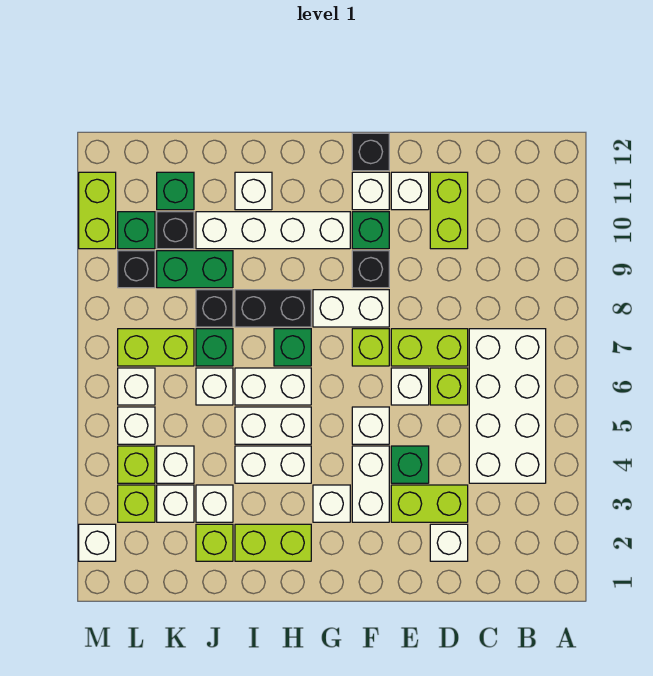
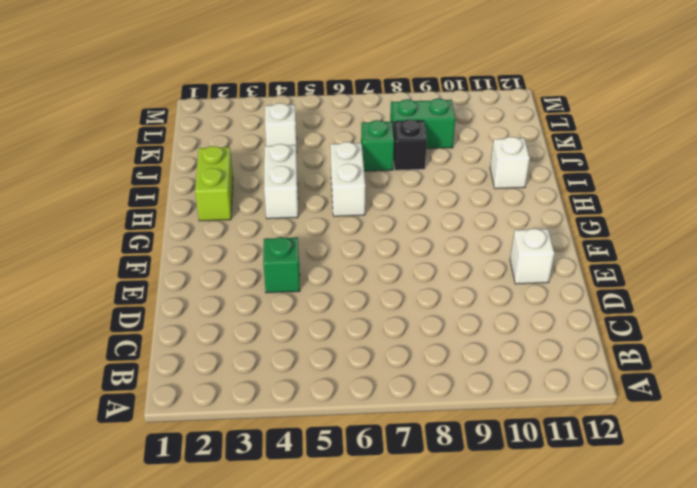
green 1x2 brick [390,98,455,149] -> green 1x2 brick turned to [157,251,233,288]
none -> white 2x4 brick [469,329,546,483]
none -> white 1x1 brick [430,524,468,561]
none -> lime 1x2 brick [391,485,468,522]
none -> lime 1x1 brick [430,368,468,405]

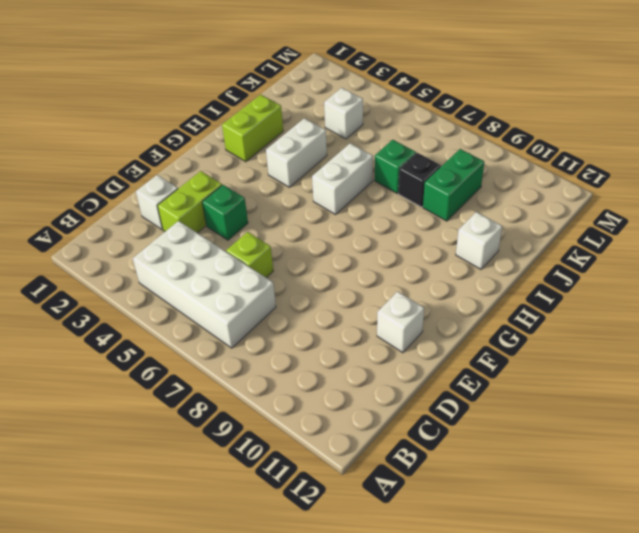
none -> lime 1x2 brick [391,329,468,366]
none -> lime 1x2 brick [430,172,468,249]
none -> white 1x1 brick [391,368,429,405]
none -> white 1x2 brick [352,446,389,522]

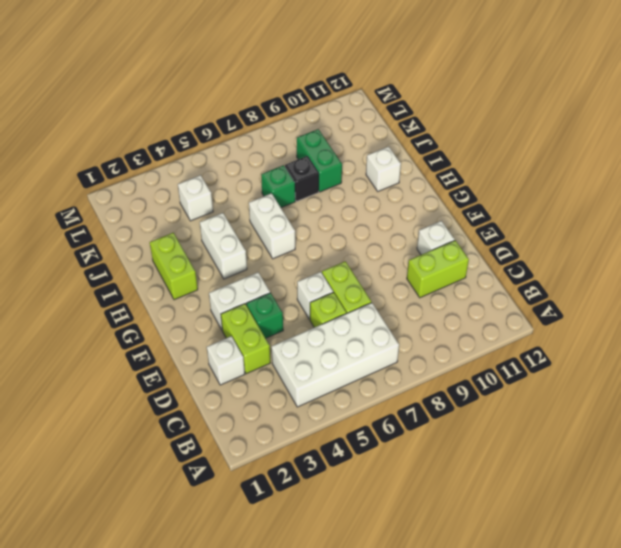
none -> white 1x1 brick [352,407,389,444]
none -> lime 1x1 brick [352,329,389,366]
none -> white 1x2 brick [313,290,389,327]
none -> black 1x1 brick [352,251,389,288]

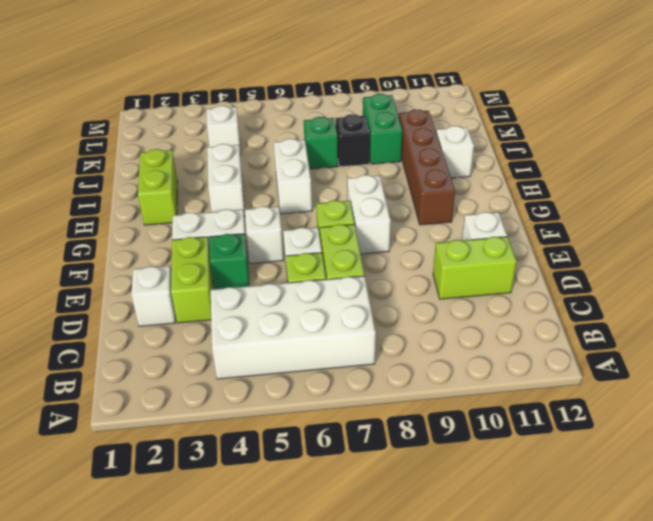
brown 1x4 brick [399,109,455,225] -> white 1x4 brick [196,212,350,249]
none -> black 1x1 brick [352,251,389,288]
none -> green 1x1 brick [352,212,389,249]
none -> white 1x1 brick [352,172,389,210]
none -> black 1x1 brick [352,133,389,171]

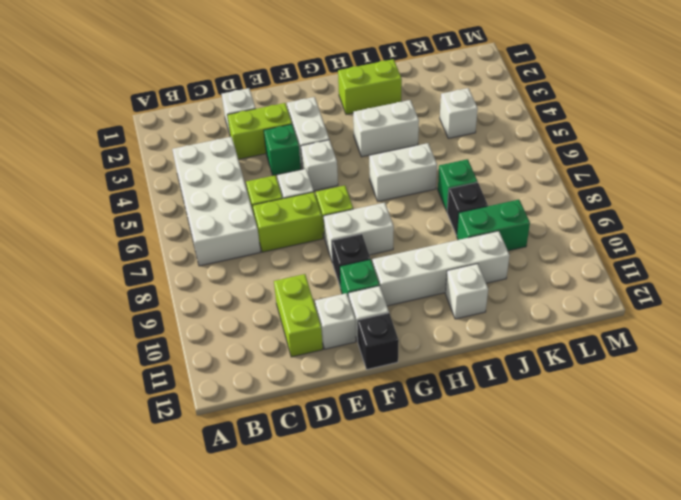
none -> white 1x1 brick [313,485,350,522]
none -> white 1x2 brick [235,407,311,444]
none -> green 1x1 brick [274,329,311,366]
none -> black 1x2 brick [235,290,311,327]

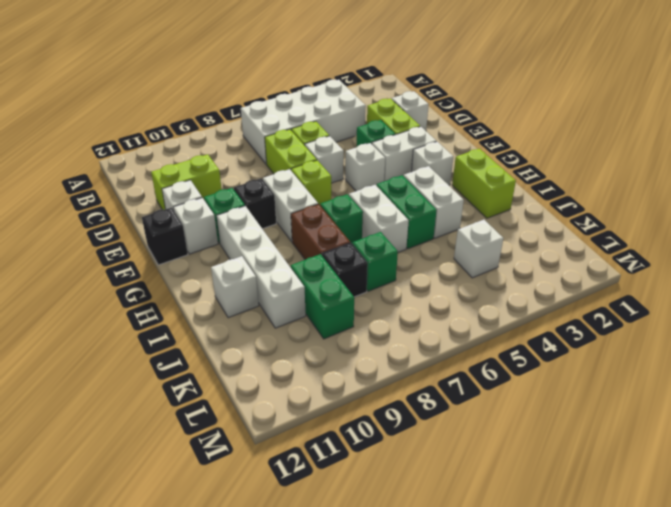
green 1x2 brick [377,175,437,249] -> white 1x2 brick [235,407,311,444]
brown 1x2 brick [291,204,350,260] -> black 1x2 brick [235,290,311,327]
none -> lime 1x1 brick [196,524,233,561]
none -> white 1x1 brick [196,485,233,522]
none -> white 1x1 brick [196,368,233,405]
none -> white 1x1 brick [157,485,194,522]

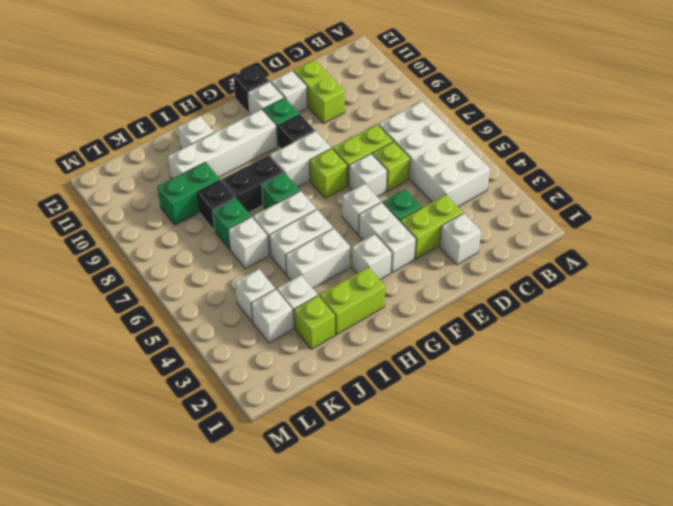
none -> lime 1x2 brick [118,329,194,366]
none -> black 1x1 brick [157,212,194,249]
none -> green 1x1 brick [157,172,194,210]
none -> lime 1x1 brick [118,485,155,522]

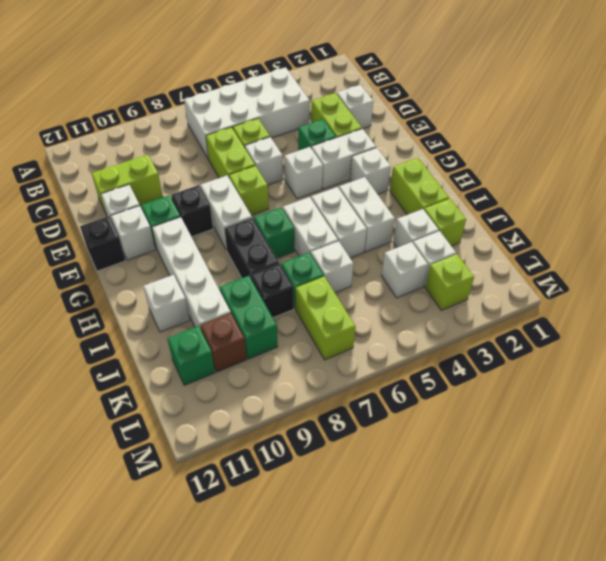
brown 1x1 brick [201,313,247,372] -> black 1x1 brick [157,212,194,249]
none -> lime 1x1 brick [118,446,155,483]
none -> white 1x1 brick [118,407,155,444]
none -> white 1x1 brick [118,368,155,405]
none -> black 1x1 brick [118,251,155,288]

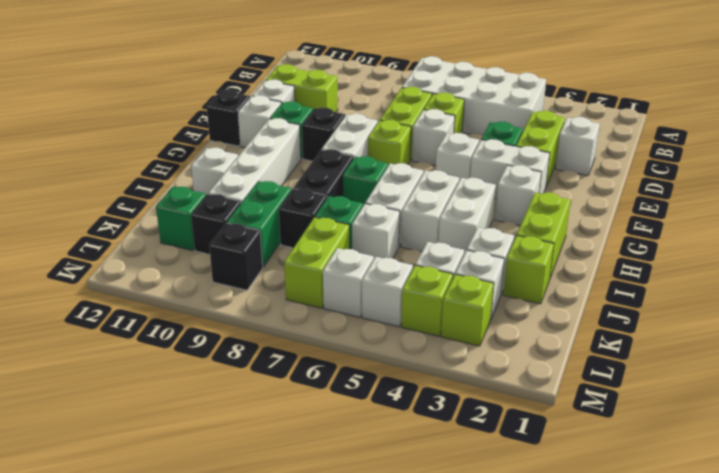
none -> green 1x1 brick [118,212,155,249]
none -> white 1x1 brick [79,524,116,561]
none -> lime 1x2 brick [79,172,116,249]

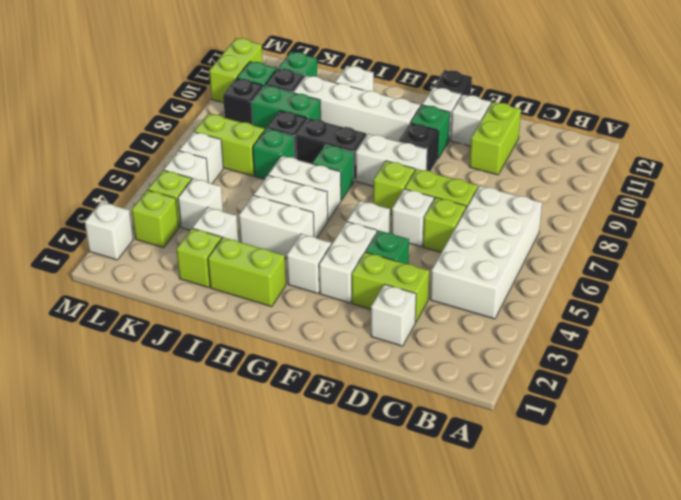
none -> white 1x1 brick [196,368,233,405]
none -> white 1x1 brick [157,485,194,522]

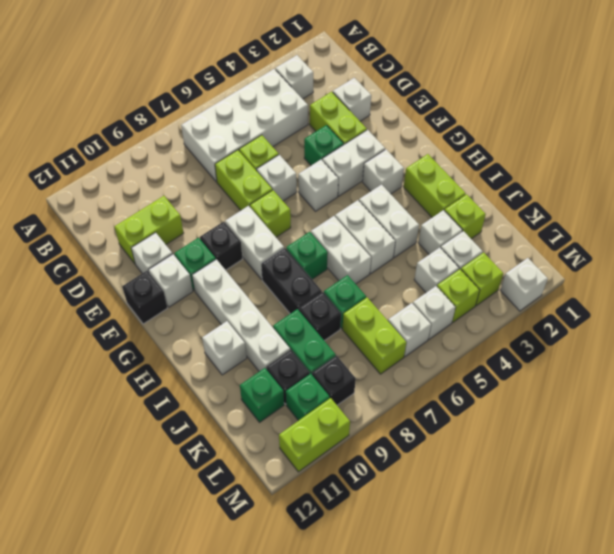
white 1x1 brick [275,55,313,99] -> white 1x1 brick moved to [196,368,233,405]

